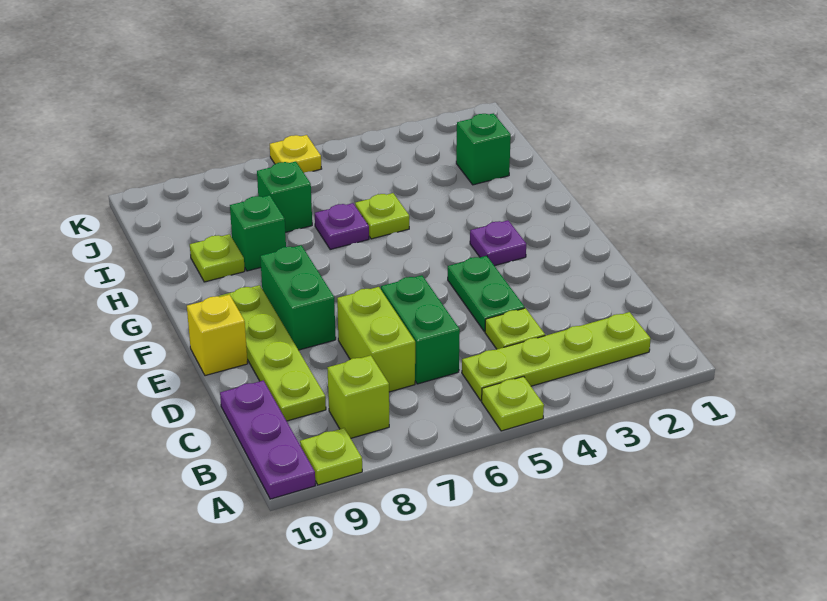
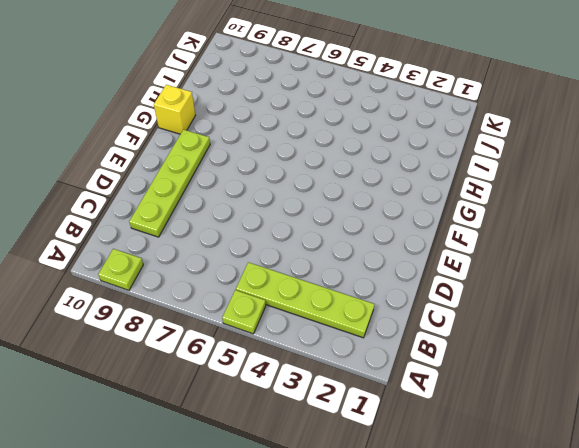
yellow 1x1 brick [154,85,195,134] -> yellow 1x1 brick moved to [187,294,248,376]
none -> purple 1x3 plate [220,381,315,499]
none -> lime 1x1 brick [328,355,389,438]
none -> lime 1x1 plate [485,308,545,349]

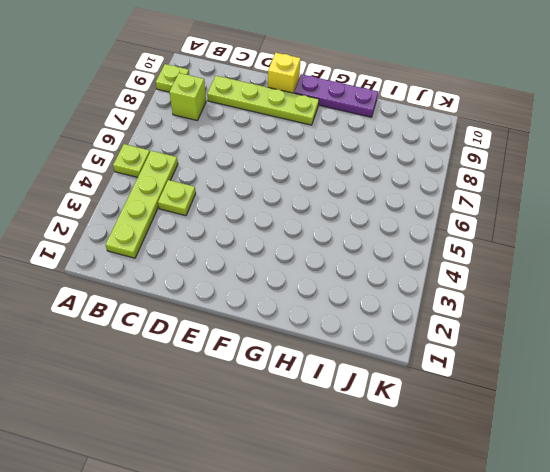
purple 1x3 plate [294,74,378,117] -> purple 1x3 plate moved to [220,381,315,499]
none -> green 1x2 brick [381,275,460,384]
none -> lime 1x2 brick [337,287,415,392]
none -> green 1x2 plate [448,256,525,331]

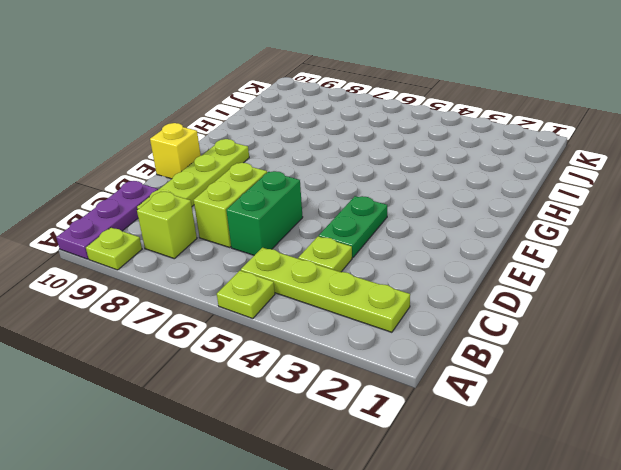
none -> green 1x2 brick [260,245,336,350]
none -> purple 1x1 plate [470,220,526,266]
none -> lime 1x1 plate [355,193,409,239]

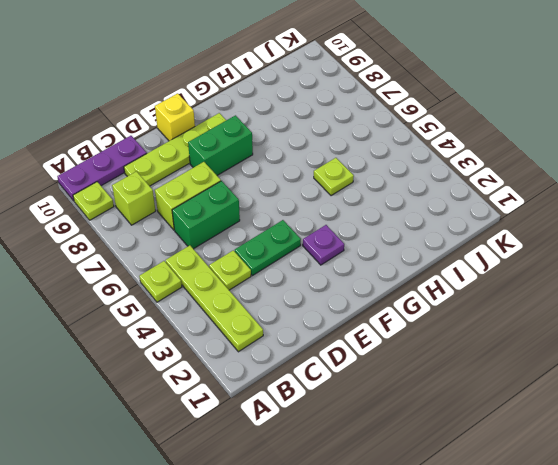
none -> purple 1x1 plate [315,203,369,250]
none -> green 1x1 brick [230,195,286,271]
none -> lime 1x1 plate [190,234,245,282]

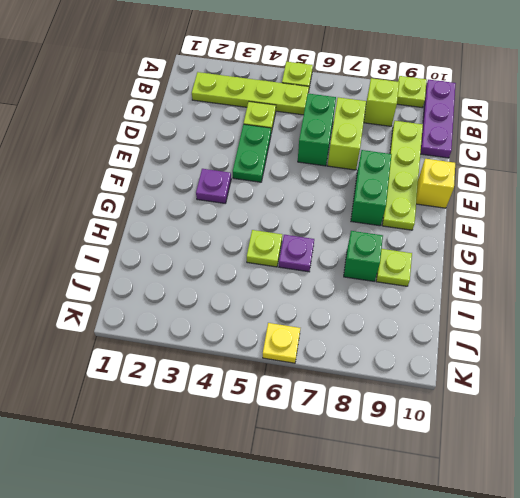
none -> green 1x1 brick [456,113,511,185]
none -> green 1x1 brick [257,161,312,232]

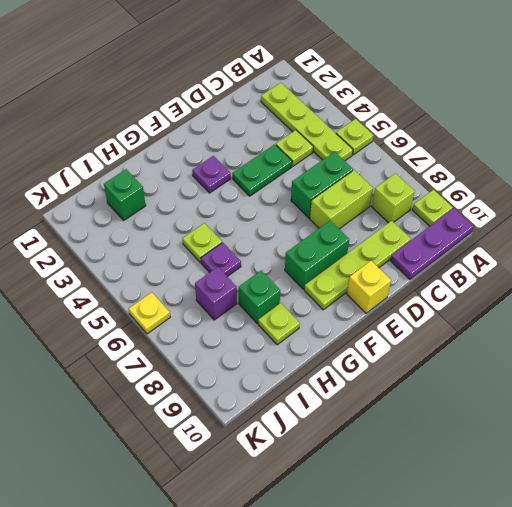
purple 1x1 brick [195,267,237,320] -> green 1x1 brick [257,161,312,232]

